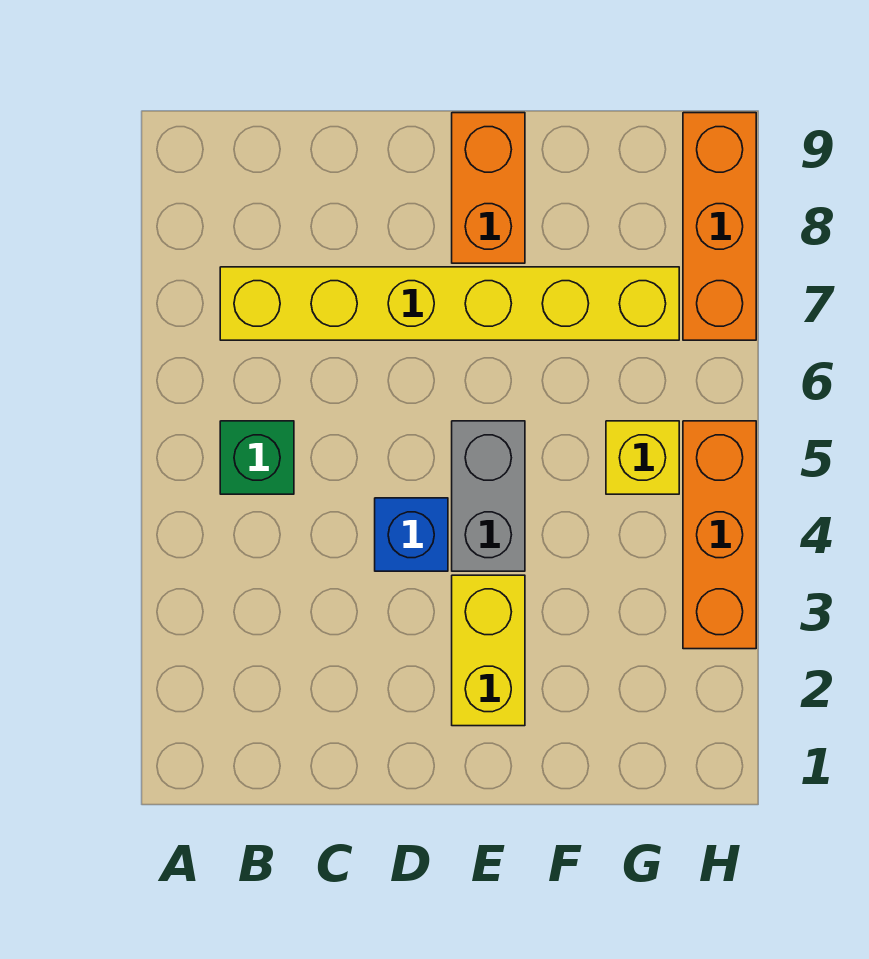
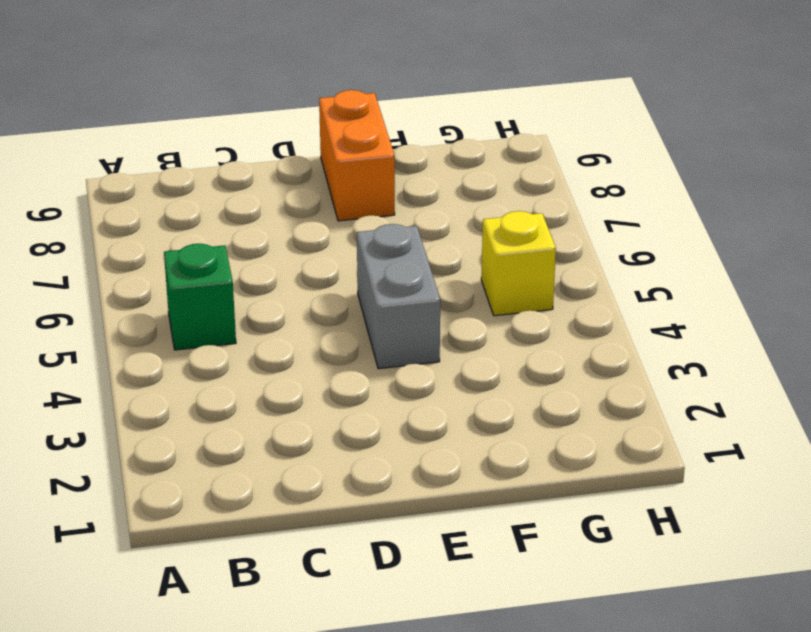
none -> yellow 1x6 brick [220,267,679,340]
none -> blue 1x1 brick [375,498,448,571]

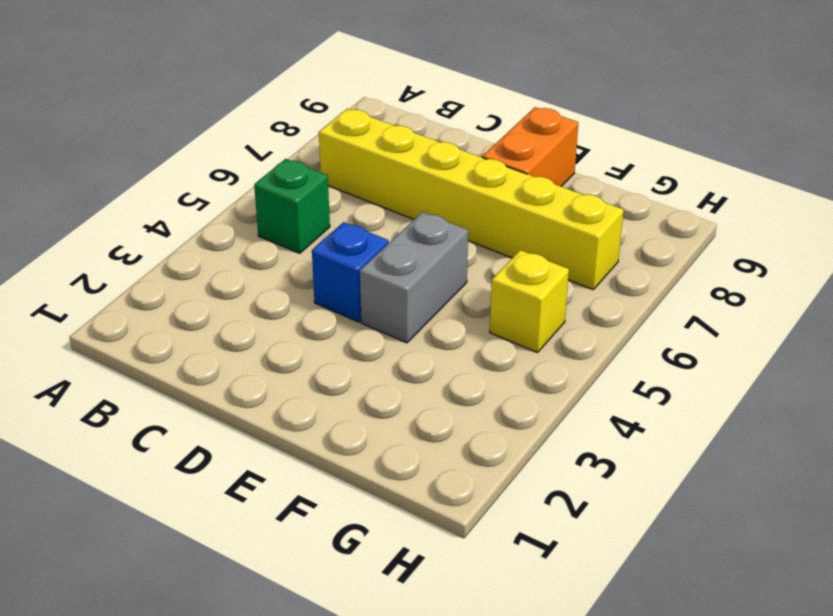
none -> yellow 1x2 brick [452,575,525,726]
none -> orange 1x3 brick [683,421,756,649]

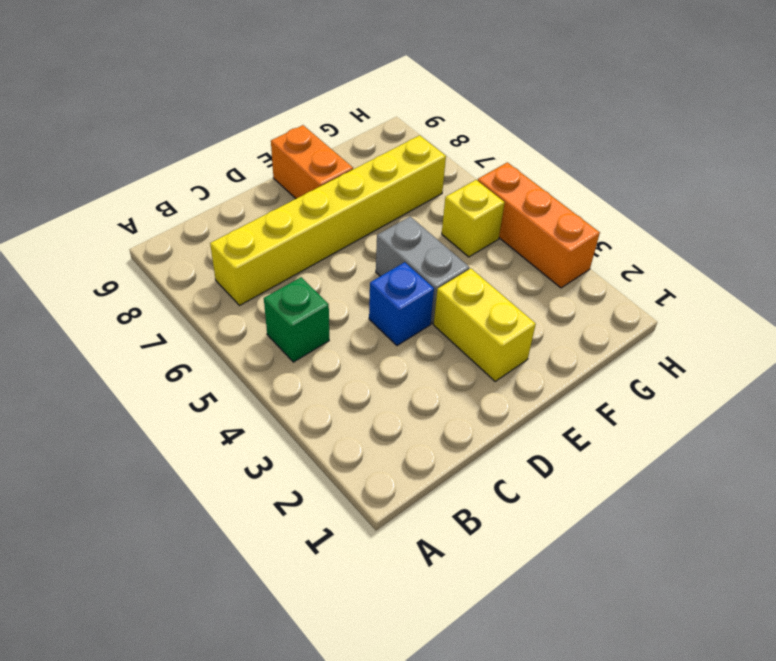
none -> orange 1x3 brick [683,113,756,340]

